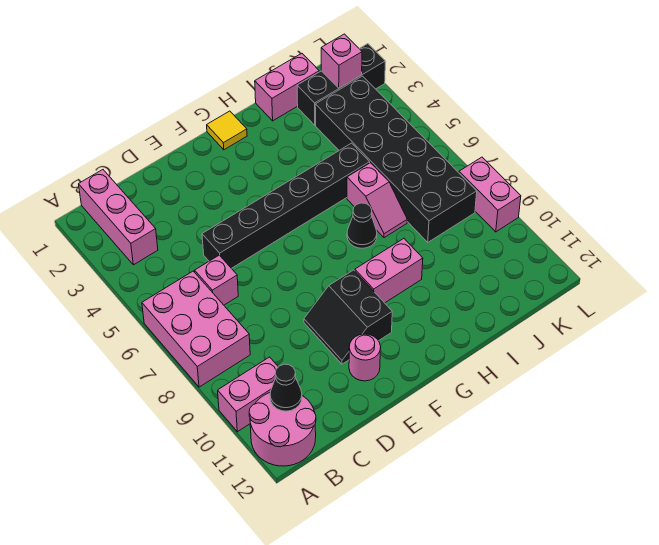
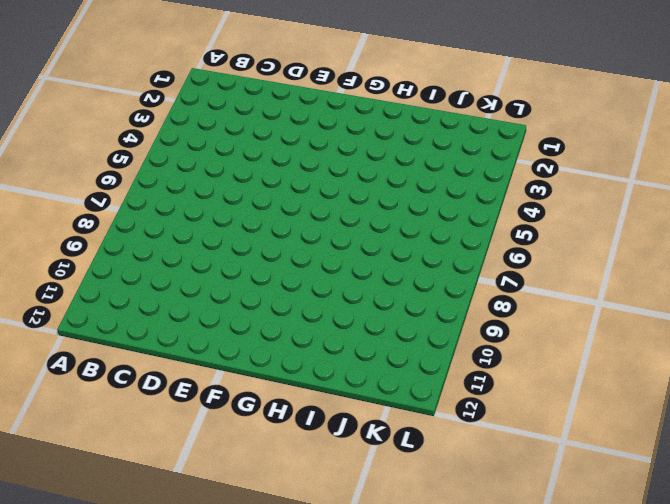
none -> pink 2x3 brick [142,271,250,387]
none -> pink 1x2 brick [218,357,278,432]
none -> pink 2x2 round brick [249,393,316,466]

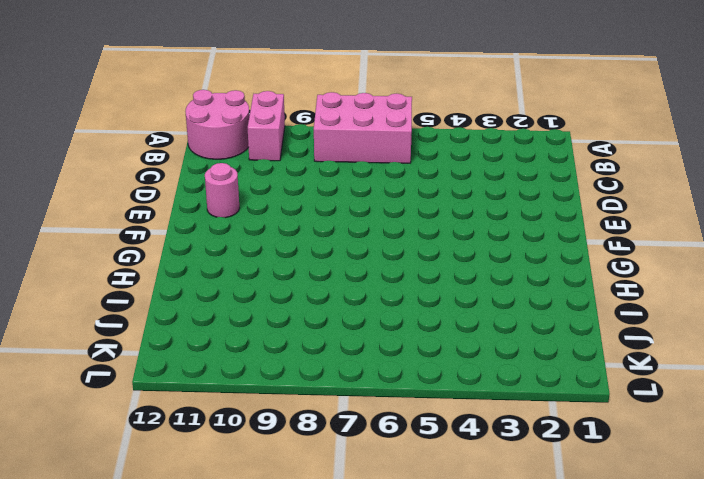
none -> pink 1x3 brick [79,170,158,265]
none -> pink 1x1 brick [195,255,238,305]
none -> black 1x6 brick [202,143,370,268]

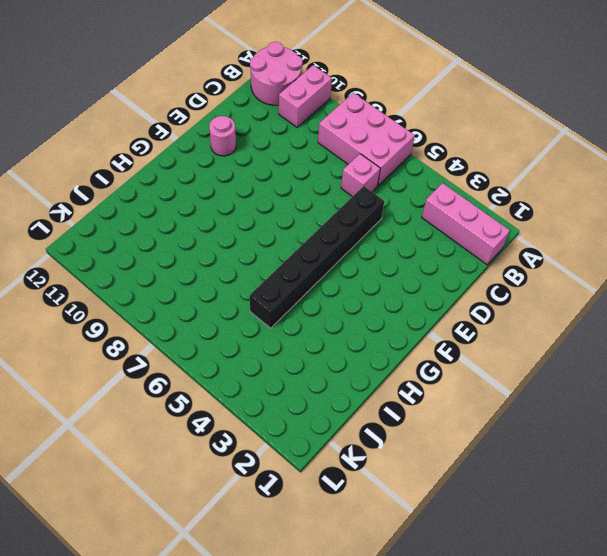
none -> black 2x2 slope [304,270,392,364]
none -> yellow 1x1 tile [207,111,247,150]
none -> pink 1x2 brick [355,239,423,303]

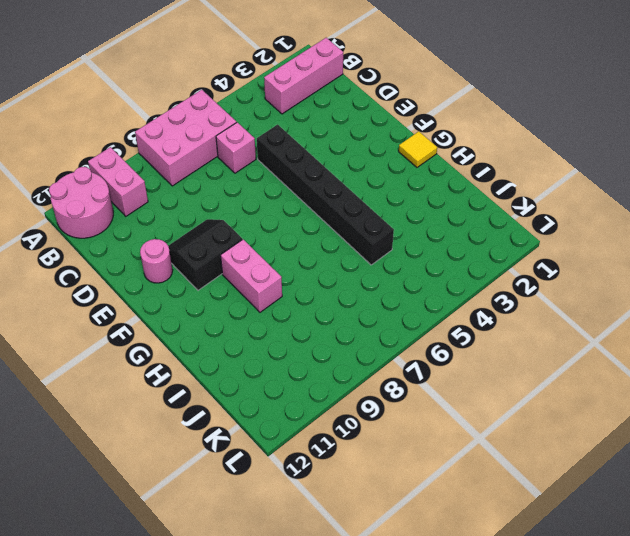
none -> black 1x1 cone [347,203,377,248]
none -> pink 1x2 brick [255,53,319,121]
none -> pink 1x2 slope [347,163,407,238]

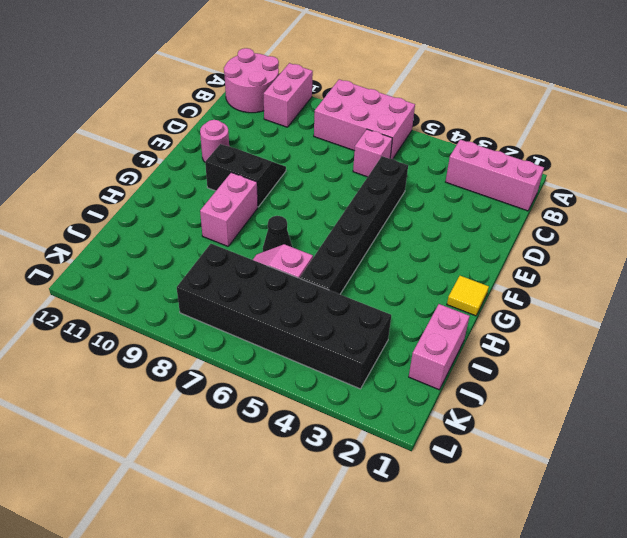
none -> black 1x3 brick [297,44,385,125]
none -> pink 1x2 brick [459,157,521,232]
none -> black 1x1 cone [270,364,302,411]

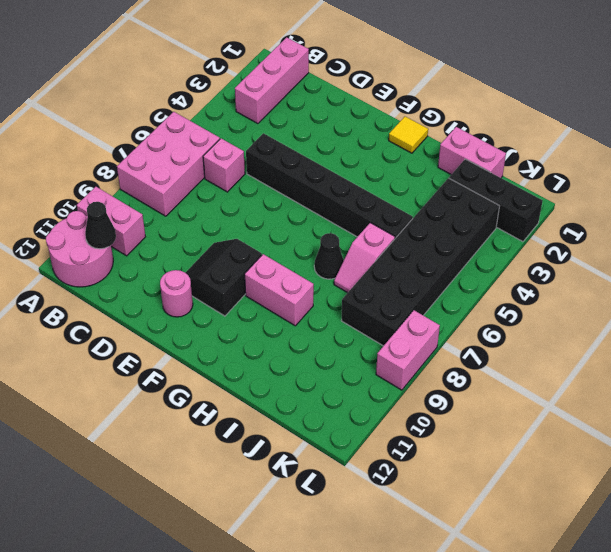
none -> pink 1x1 brick [321,34,362,88]

